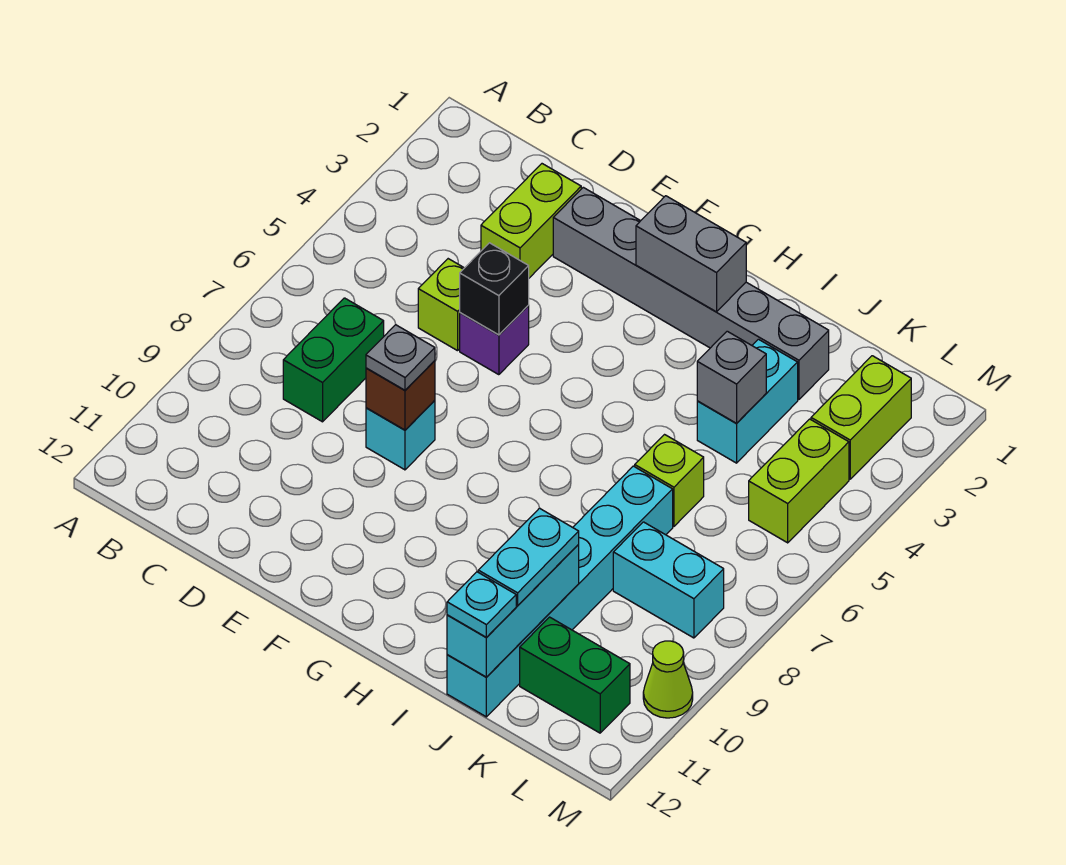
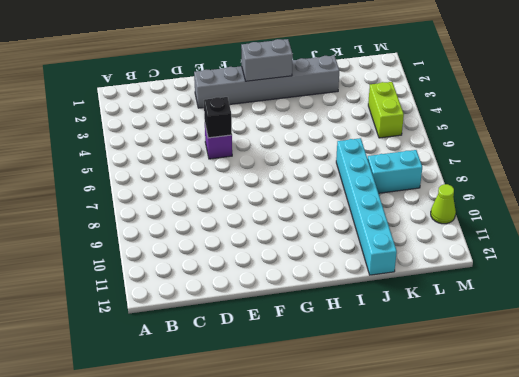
none -> green 1x2 brick [283,298,384,422]
none -> lime 1x2 brick [481,164,581,278]
none -> lime 1x1 brick [418,259,464,351]

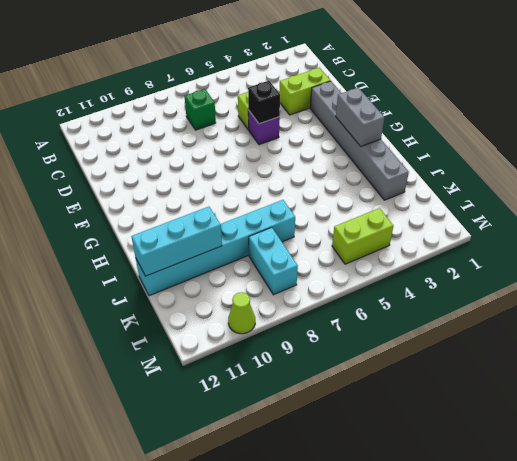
green 1x1 brick [185,89,216,130] -> green 1x2 brick [283,298,384,422]
none -> cyan 1x1 brick [366,400,435,470]
none -> cyan 1x2 brick [697,339,798,463]
none -> lime 1x1 brick [635,435,704,526]

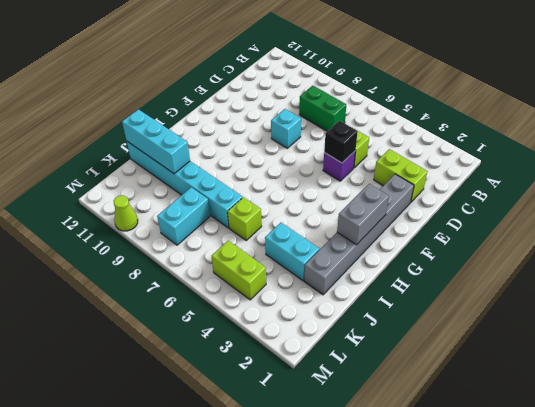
none -> green 1x2 brick [520,617,630,733]
none -> lime 1x2 brick [811,356,911,479]
none -> brown 1x1 brick [366,361,435,430]

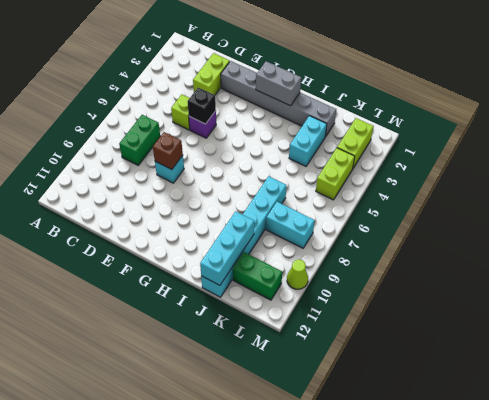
none -> lime 1x1 brick [635,435,704,526]
none -> grey 1x1 brick [697,331,766,424]
none -> grey 1x1 plate [366,325,435,390]

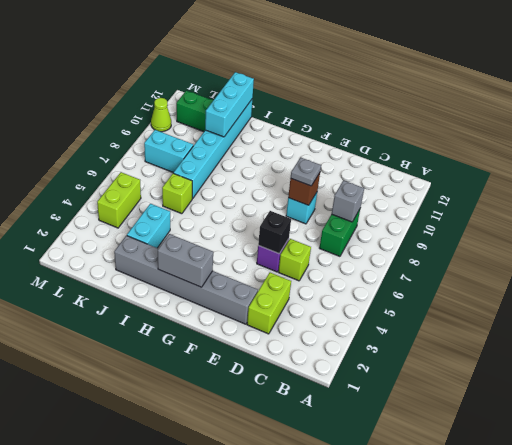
grey 1x1 brick [332,180,364,222] -> grey 1x1 brick moved to [697,331,766,424]
none -> lime 1x2 brick [811,356,911,479]
none -> cyan 1x2 plate [478,508,579,606]
none -> cyan 1x1 plate [447,572,516,638]

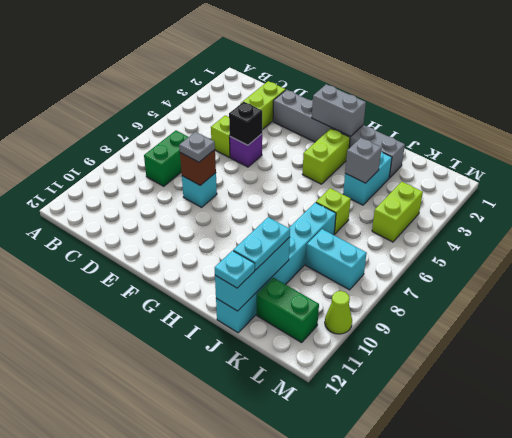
lime 1x2 brick [302,129,350,184] -> lime 1x2 brick moved to [811,356,911,479]

